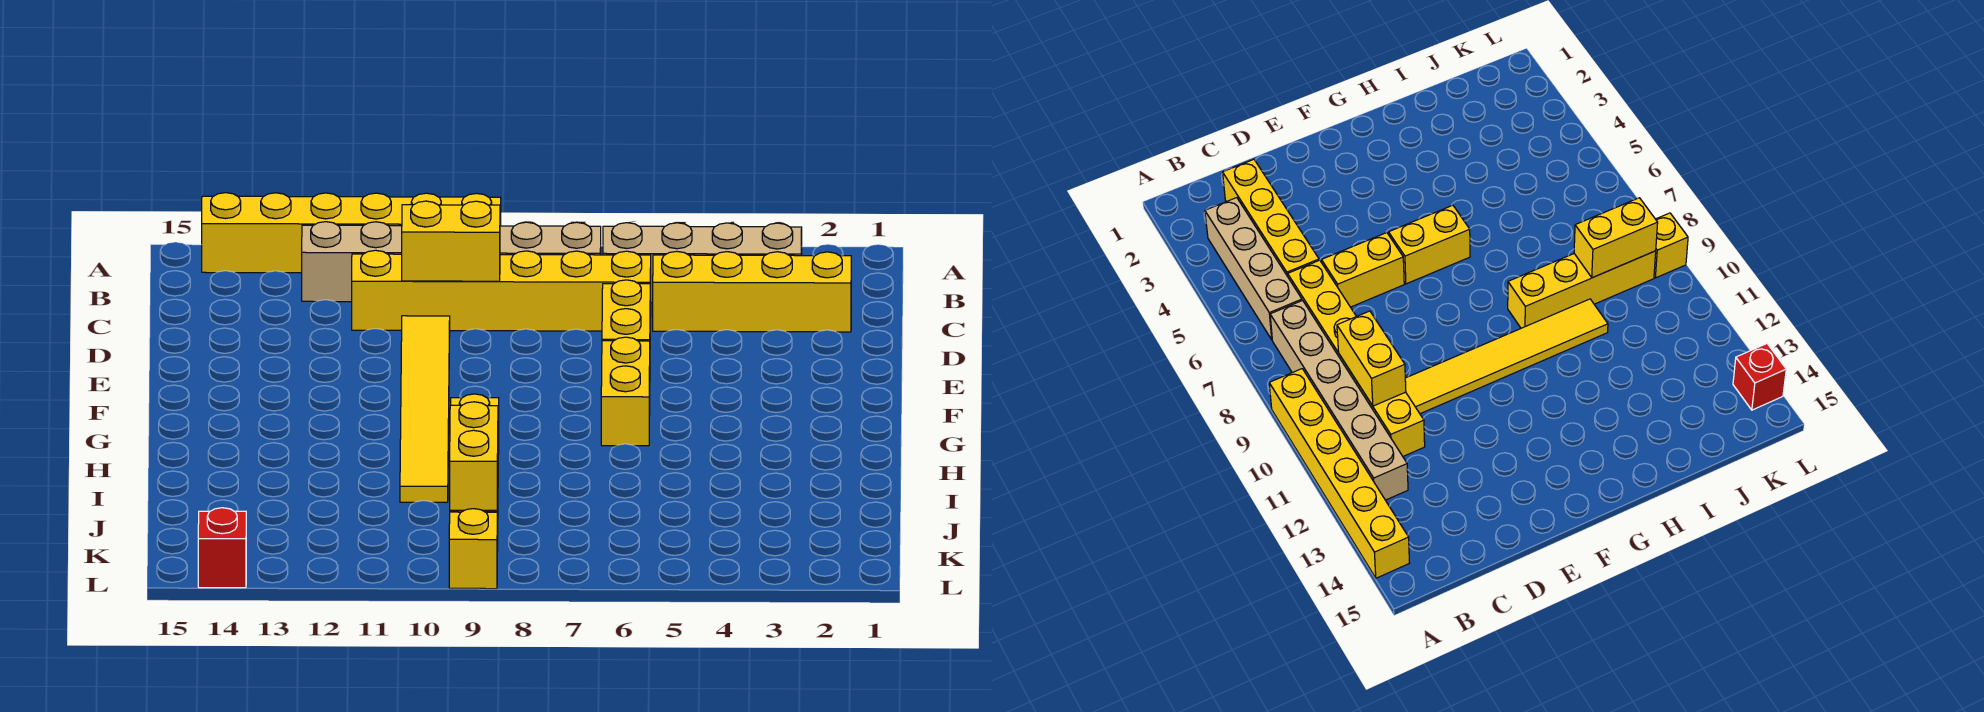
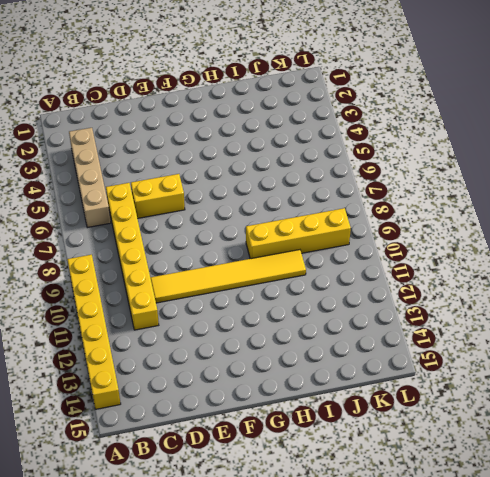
none -> tan 1x6 brick [302,222,601,302]
none -> yellow 1x4 brick [653,251,851,332]
none -> yellow 1x2 brick [601,337,650,446]

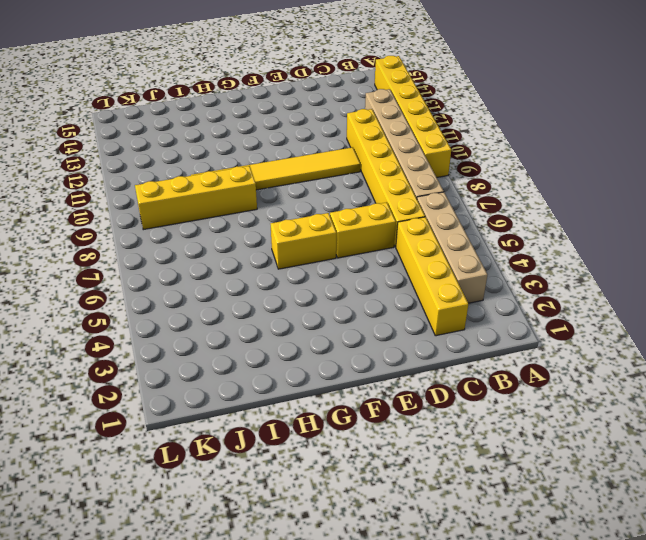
none -> yellow 1x1 brick [449,509,497,589]
none -> red 1x1 brick [198,508,246,588]
none -> yellow 1x2 brick [402,201,500,281]

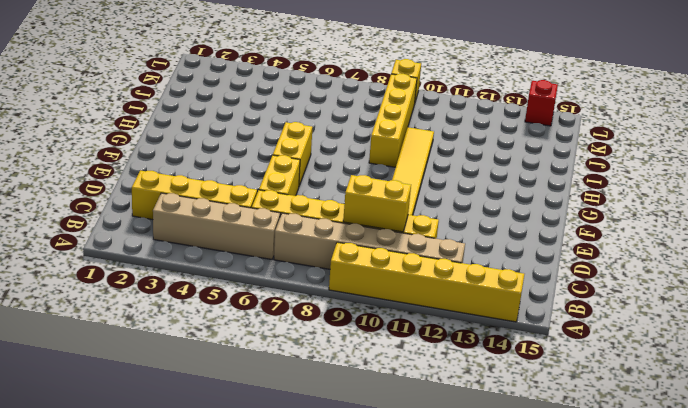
none -> yellow 1x2 brick [450,402,498,510]

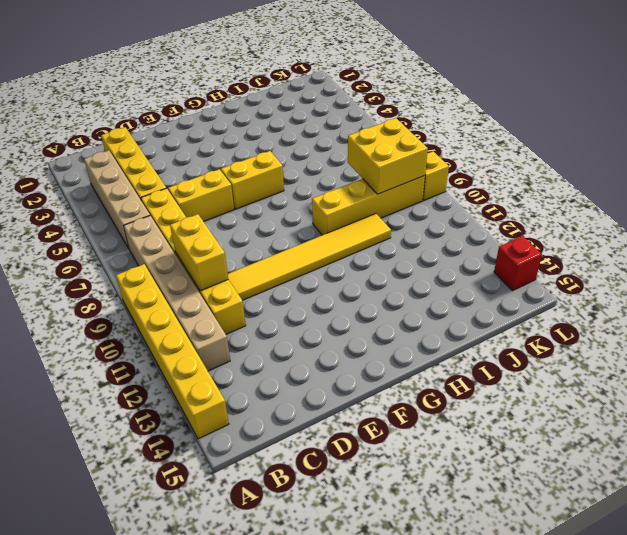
yellow 2x2 brick [348,118,428,194] -> yellow 1x2 brick [450,402,498,510]

